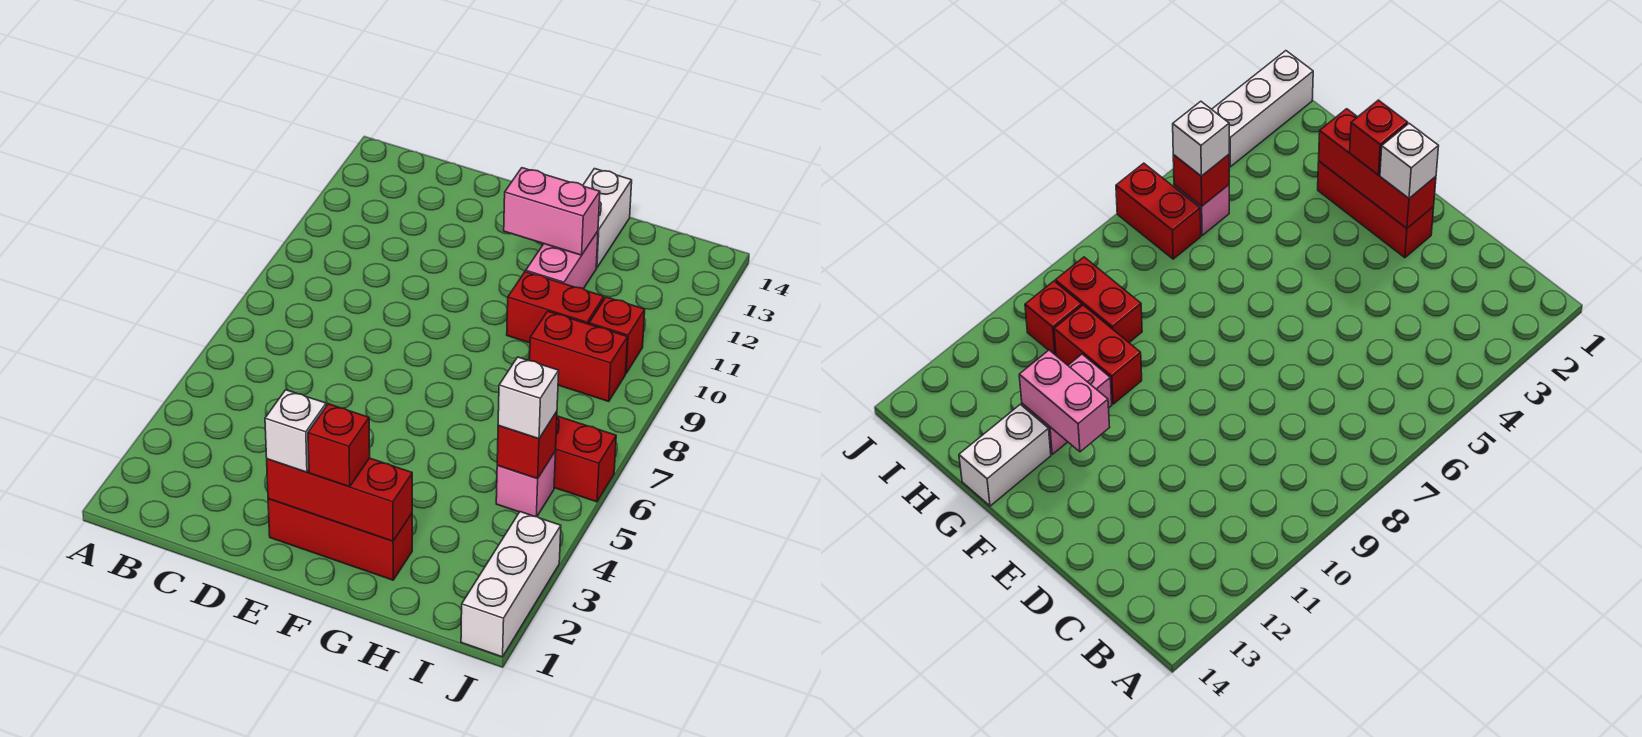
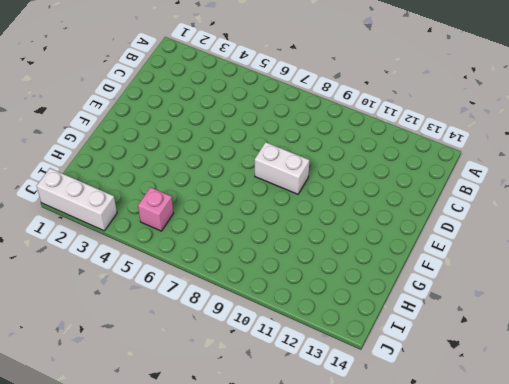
white 1x2 brick [255,142,309,194] -> white 1x2 brick moved to [583,169,632,268]
none -> red 1x3 brick [268,499,412,580]
none -> red 1x2 brick [507,272,604,343]
none -> pink 1x2 brick [525,231,598,289]

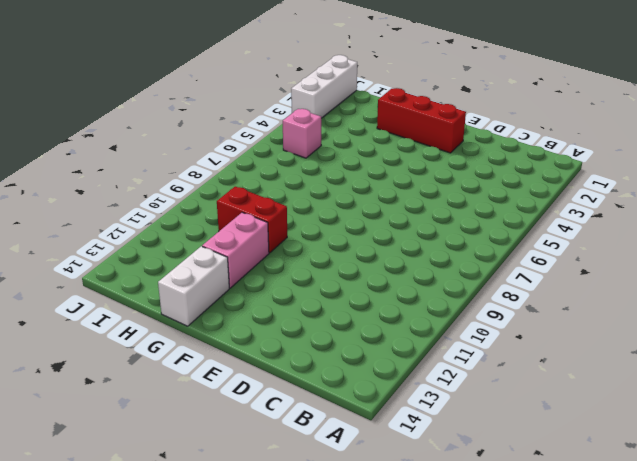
none -> red 1x2 brick [530,311,627,402]
none -> red 1x2 brick [554,416,616,502]
none -> red 1x1 brick [589,297,645,374]

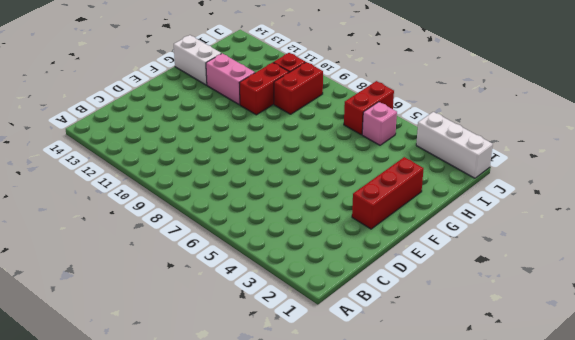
none -> red 1x3 brick [267,458,412,541]
none -> pink 1x2 brick [504,168,600,255]
none -> red 1x1 brick [497,412,557,478]

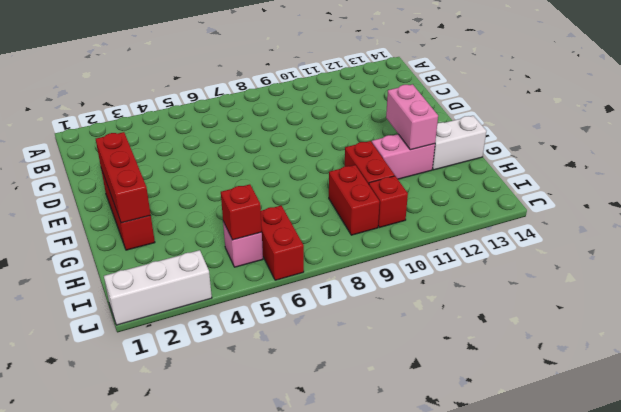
none -> white 1x1 brick [265,390,326,472]
none -> red 1x1 brick [308,404,370,487]
none -> white 1x1 brick [498,357,559,439]

